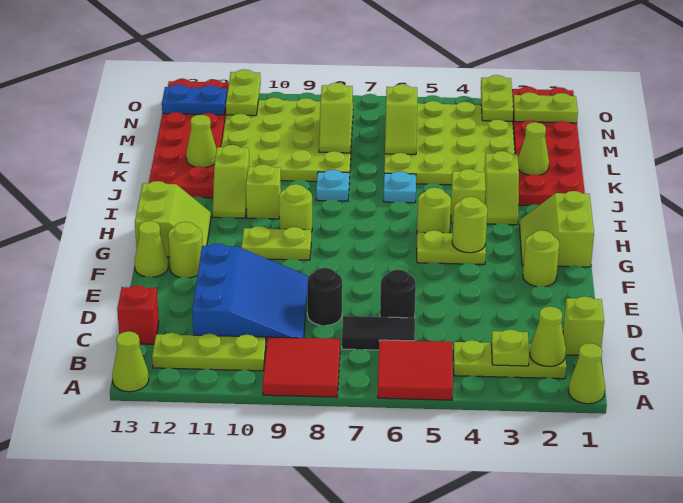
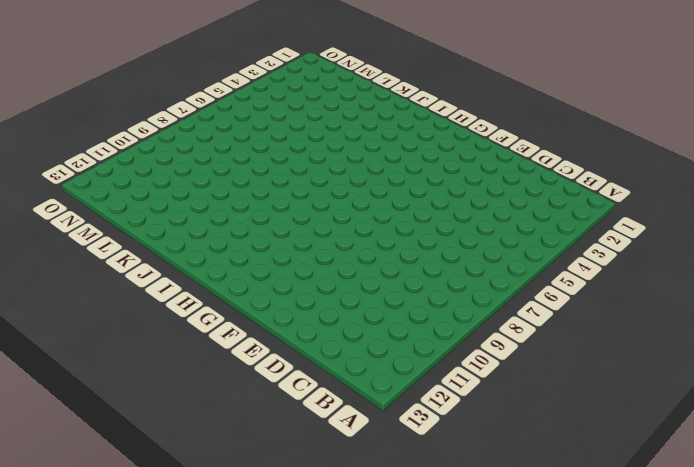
none -> lime 1x1 cone [568,343,605,404]
none -> red 2x2 tile [378,340,453,400]
none -> red 2x2 tile [263,337,340,397]
none -> lime 1x1 cone [112,331,149,392]

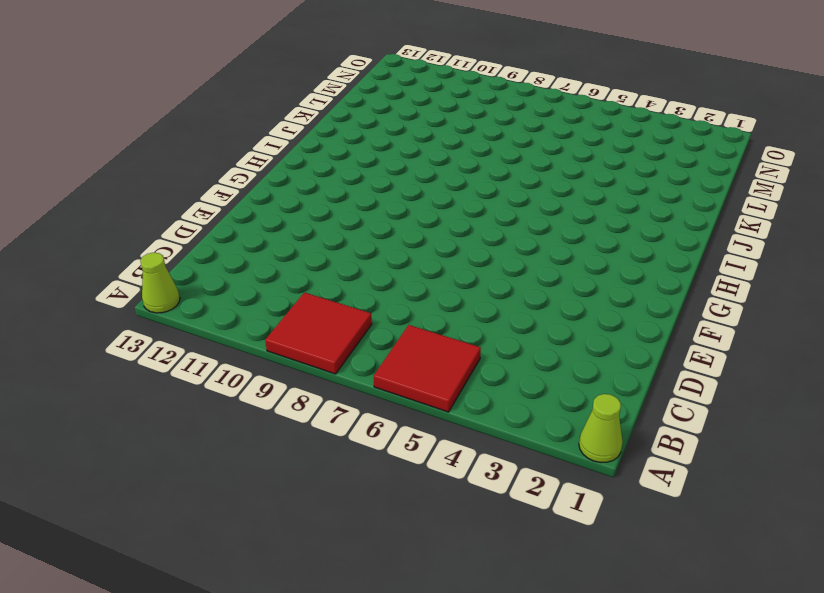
none -> lime 1x3 plate [453,340,566,379]
none -> lime 1x3 plate [152,333,266,371]
none -> lime 1x1 brick [563,296,604,355]
none -> black 1x2 tile [342,316,415,350]

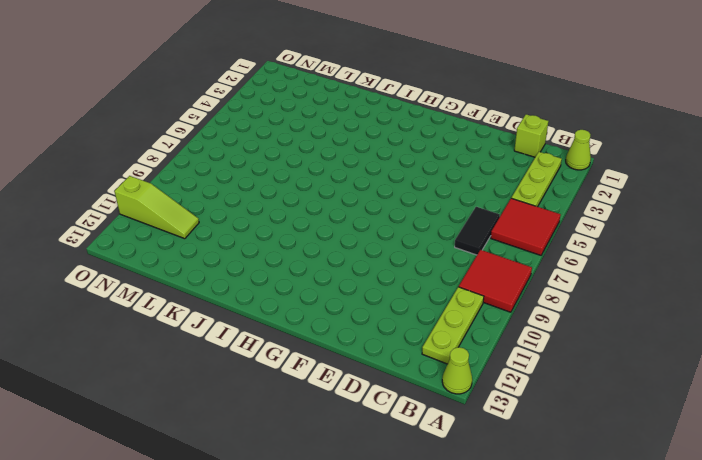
lime 1x3 slope [114,176,199,239] -> lime 4x4 plate [221,97,353,182]
none -> blue 3x3 slope [192,244,308,346]
none -> red 1x1 brick [117,285,159,344]
none -> black 1x1 round brick [380,270,416,318]
none -> black 1x1 round brick [307,268,342,326]

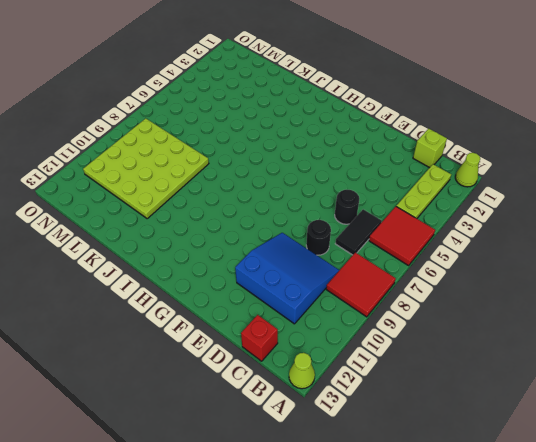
none -> lime 1x3 plate [152,333,266,371]
none -> lime 1x1 round brick [523,230,559,287]
none -> lime 1x1 round brick [168,222,202,278]
none -> lime 1x1 cone [135,221,168,277]

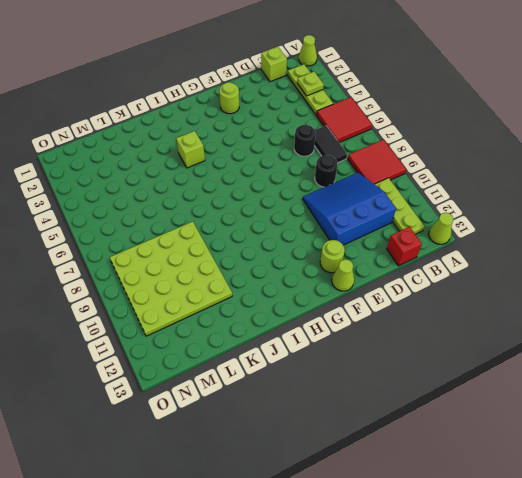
none -> lime 2x2 slope [520,191,594,267]
none -> lime 1x2 plate [417,230,486,264]
none -> lime 1x2 plate [241,226,311,260]
none -> lime 2x2 slope [135,181,211,257]

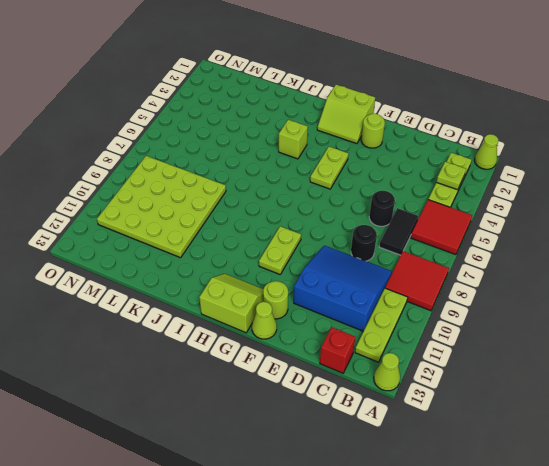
none -> lime 1x1 brick [563,296,604,355]
none -> lime 1x1 round brick [417,188,451,233]
none -> lime 1x1 round brick [279,184,312,232]
none -> lime 1x2 slope [485,151,519,225]

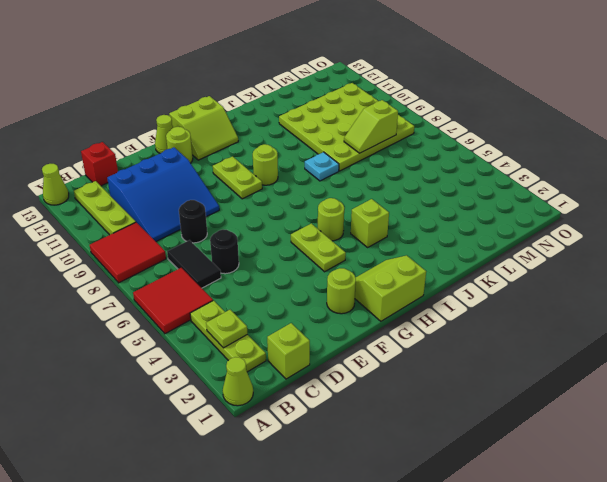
none -> lime 1x2 slope [485,151,519,225]
none -> lime 1x1 brick [246,164,281,219]
none -> lime 1x2 slope [213,145,249,218]
none -> red 2x6 plate [512,87,585,206]

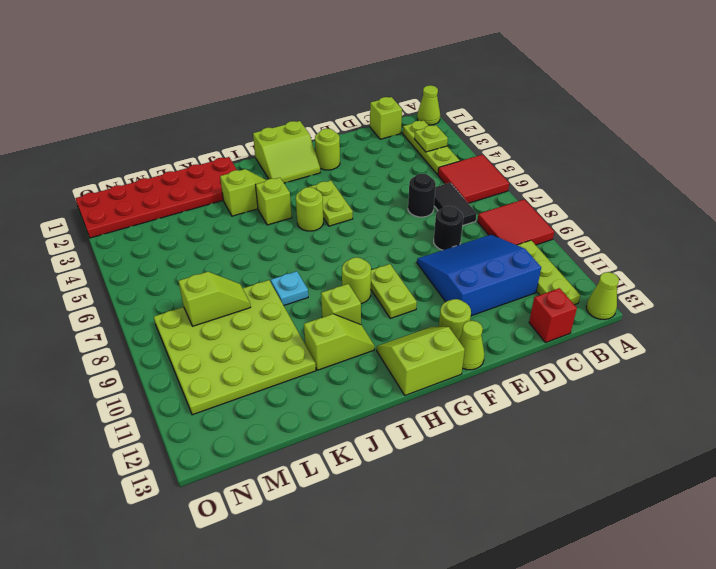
none -> cyan 1x1 plate [383,171,416,203]
none -> red 2x6 plate [149,79,229,198]
none -> lime 4x4 plate [384,101,515,185]
none -> lime 1x1 cone [530,307,566,366]

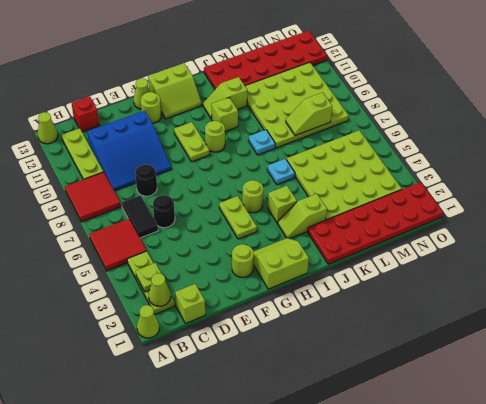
none -> lime 1x1 round brick [452,197,488,253]
none -> lime 1x1 cone [518,122,549,175]
none -> lime 1x1 cone [186,114,217,168]
none -> lime 1x2 slope [385,84,417,155]

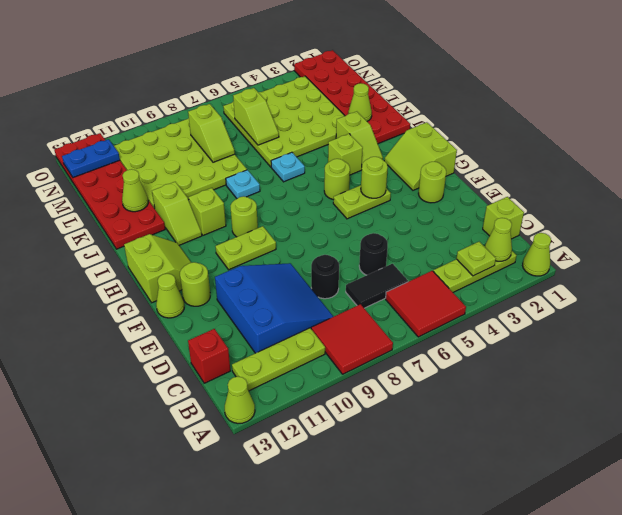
none -> lime 1x2 plate [513,92,578,123]
none -> lime 1x2 plate [481,75,513,121]
none -> lime 1x2 plate [226,69,261,116]

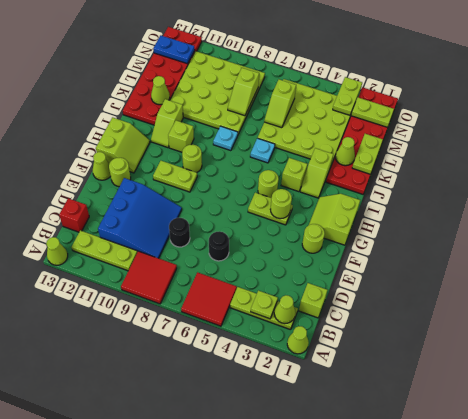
lime 1x2 plate [352,134,383,174] -> lime 1x2 plate moved to [226,69,261,116]
none -> black 1x2 tile [342,316,415,350]

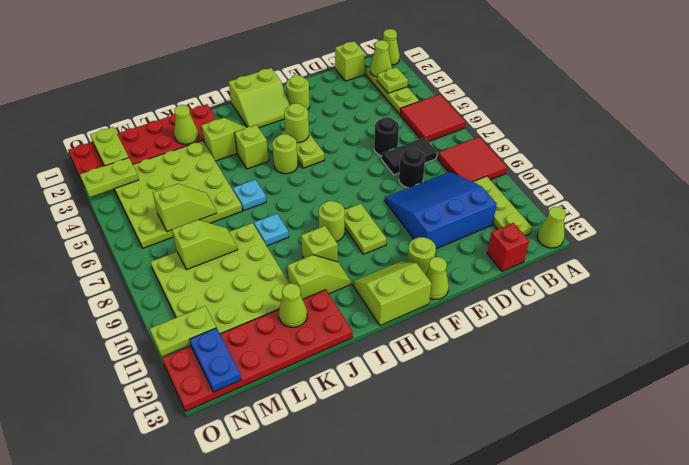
black 1x2 tile [382,138,437,175] -> black 1x2 tile turned to [342,316,415,350]

